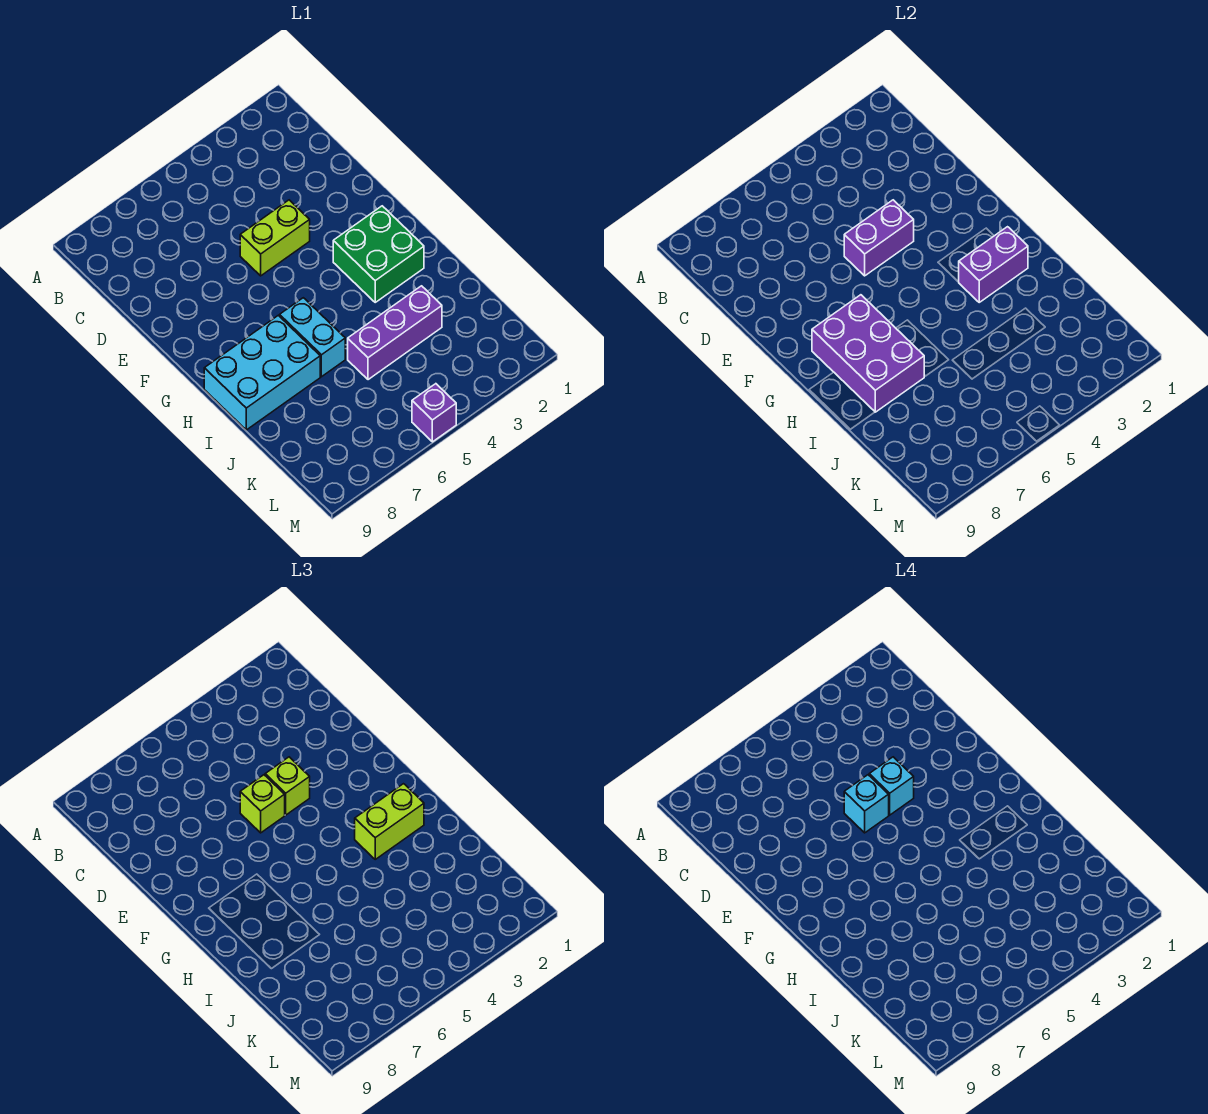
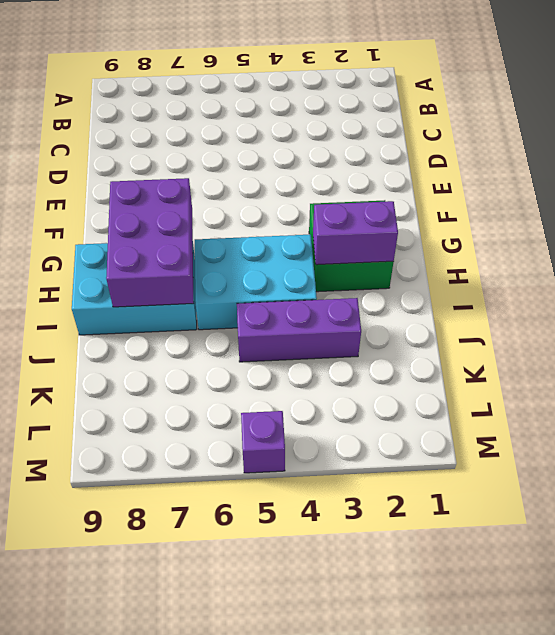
cyan 2x3 brick [195,235,317,330] -> cyan 1x2 brick [280,298,345,377]
none -> lime 1x2 brick [240,200,310,276]
none -> purple 1x2 brick [844,200,914,276]
none -> lime 1x1 brick [265,757,310,815]

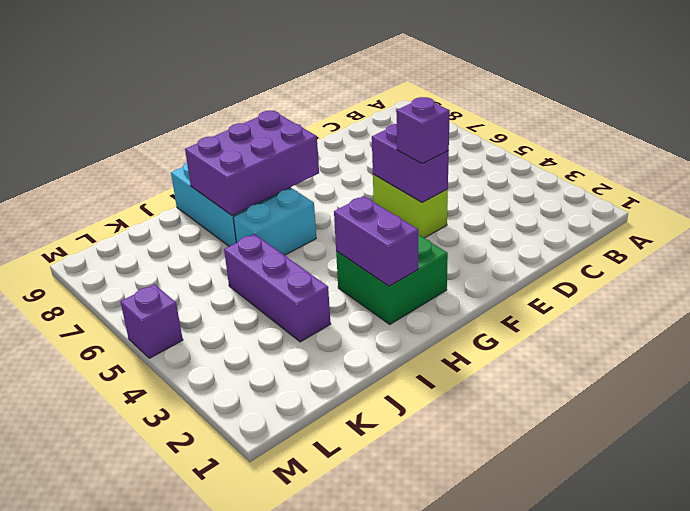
purple 1x1 brick [397,97,450,164] -> lime 1x1 brick [265,757,310,815]
none -> lime 1x1 brick [240,775,285,833]
none -> lime 1x2 brick [355,784,424,859]
none -> cyan 1x1 brick [869,757,914,815]

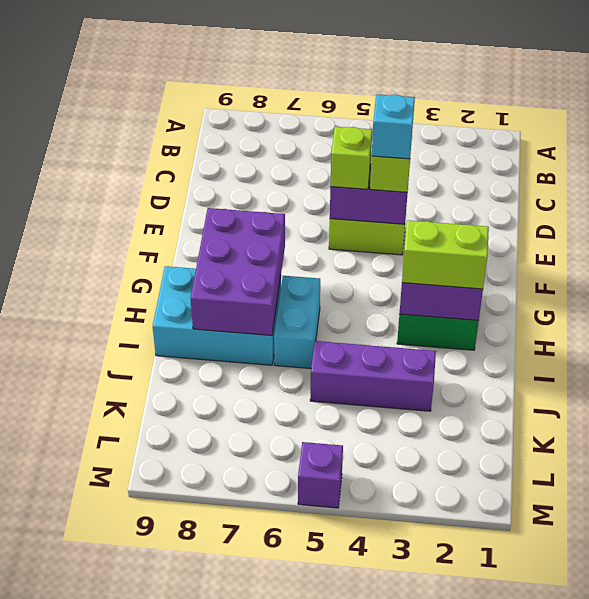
none -> cyan 1x1 brick [844,775,889,833]

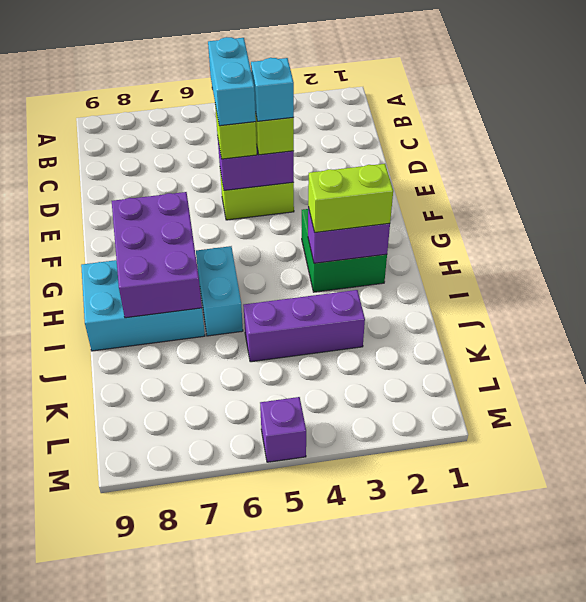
cyan 1x2 brick [208,37,256,126] -> cyan 1x1 brick [844,775,889,833]

